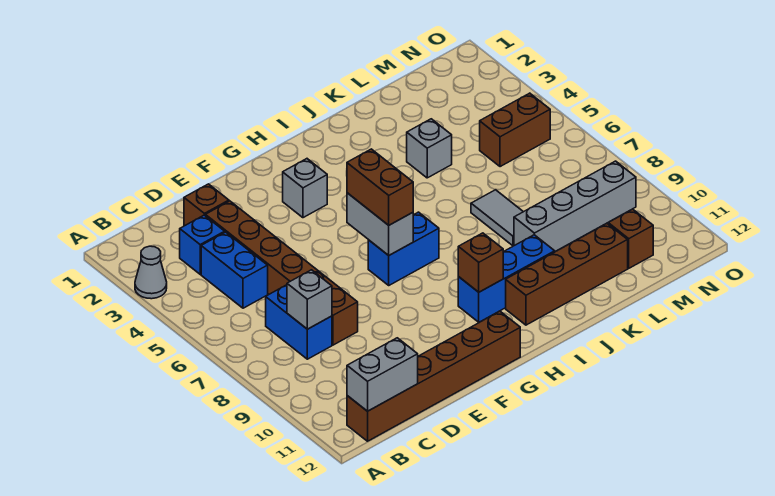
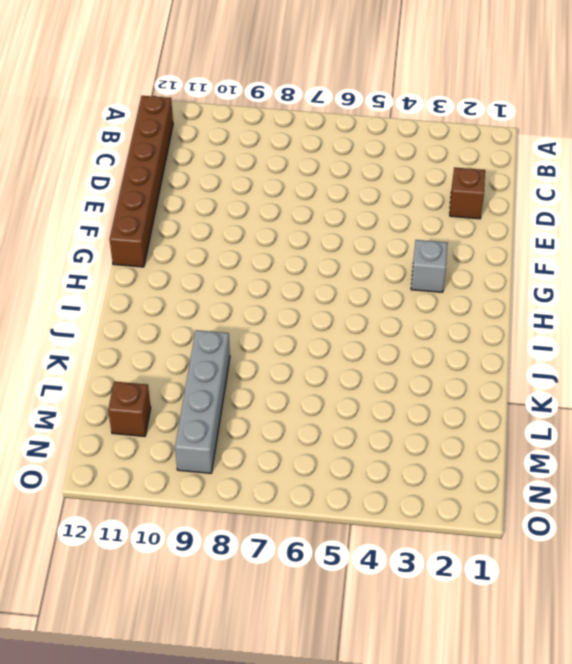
none -> grey 1x1 cone [135,246,167,299]
none -> blue 1x1 brick [180,215,225,274]
none -> blue 1x2 brick [201,232,268,308]

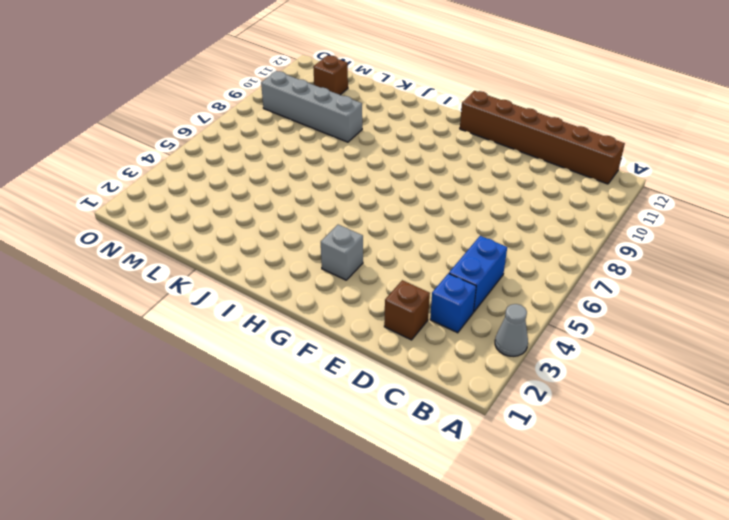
none -> blue 1x2 brick [266,285,332,359]
none -> brown 1x6 brick [205,201,358,345]
none -> blue 1x2 brick [368,212,439,285]

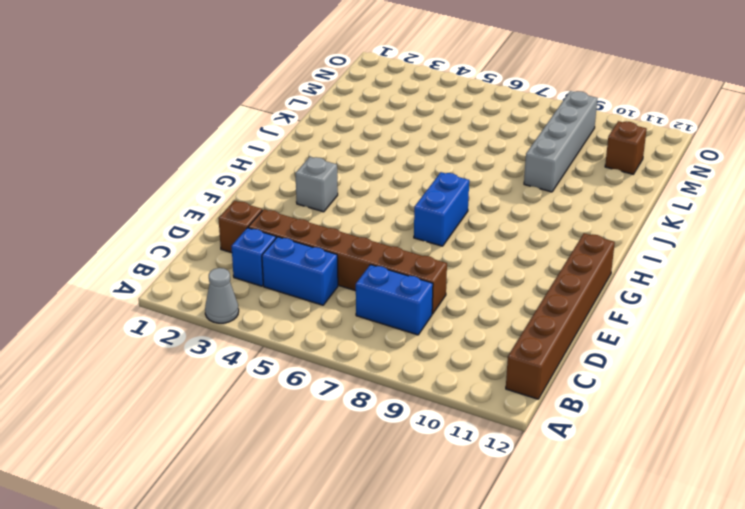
none -> blue 1x3 brick [458,235,555,322]
none -> brown 1x4 brick [506,224,628,325]
none -> grey 1x1 brick [407,119,452,178]

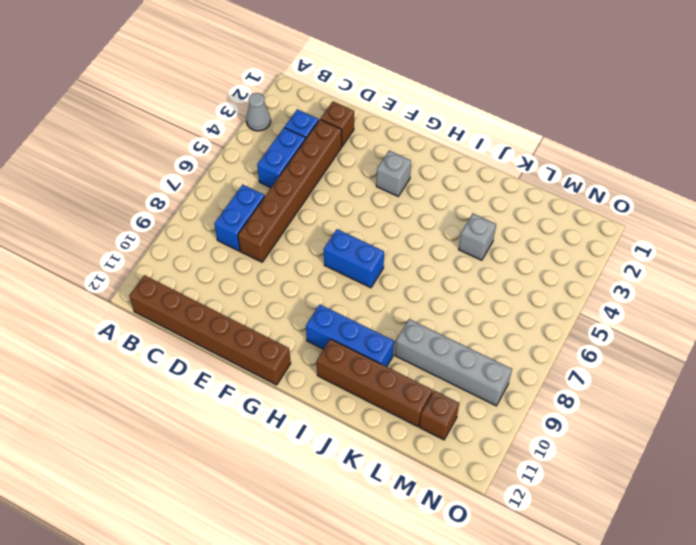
none -> grey 1x2 tile [471,190,523,246]
none -> brown 1x2 brick [480,93,550,167]
none -> grey 1x2 brick [347,338,418,411]

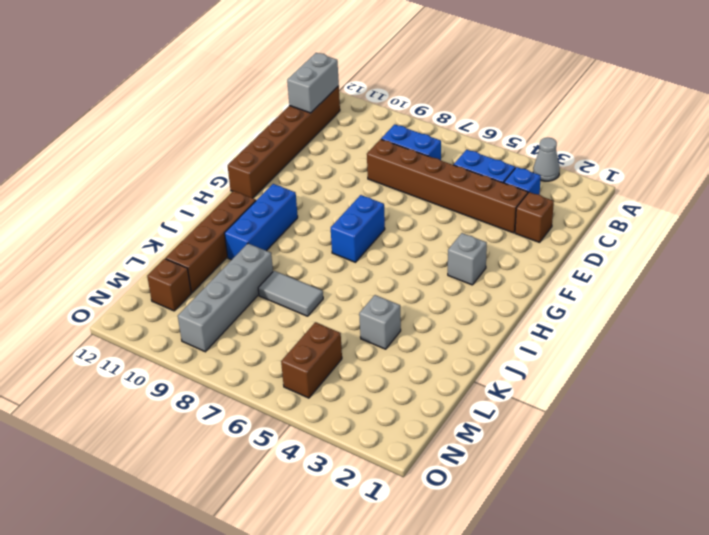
none -> grey 1x1 brick [287,270,332,329]
none -> grey 1x2 brick [347,193,413,255]
none -> brown 1x1 brick [458,233,503,292]

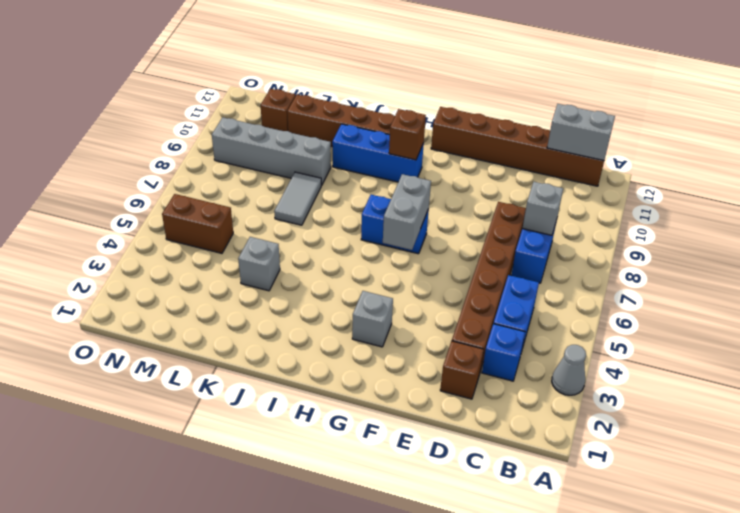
none -> brown 1x2 brick [347,149,413,225]

